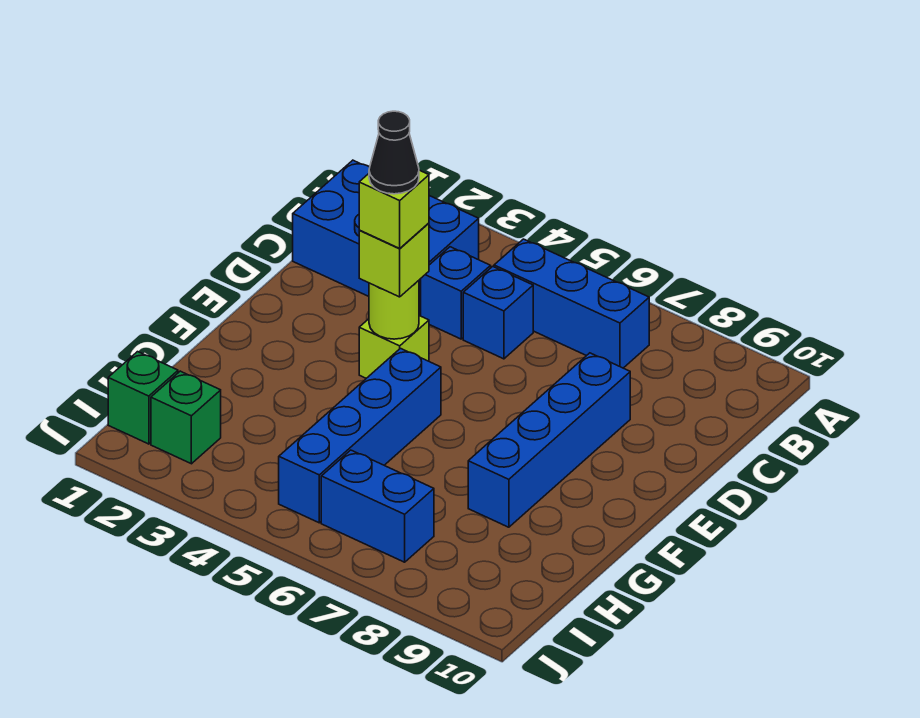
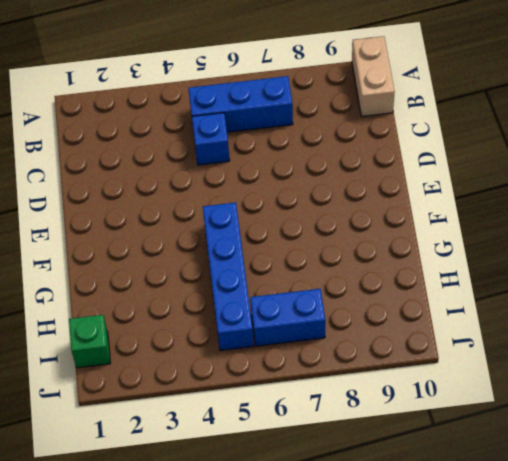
tan 1x2 brick [352,36,395,116] -> none
none -> blue 2x3 brick [293,160,479,316]
none -> blue 1x1 brick [421,247,491,339]
none -> blue 1x4 brick [468,353,630,527]

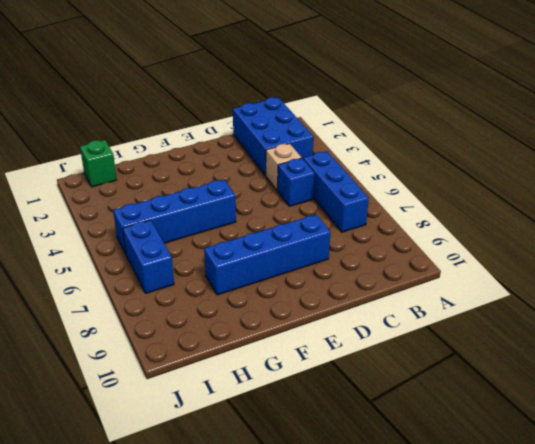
tan 1x1 brick [266,144,302,190] -> blue 1x1 brick [421,247,491,339]
none -> lime 1x1 brick [359,316,429,378]
none -> green 1x1 brick [151,371,221,464]
none -> lime 1x1 round brick [369,281,419,339]

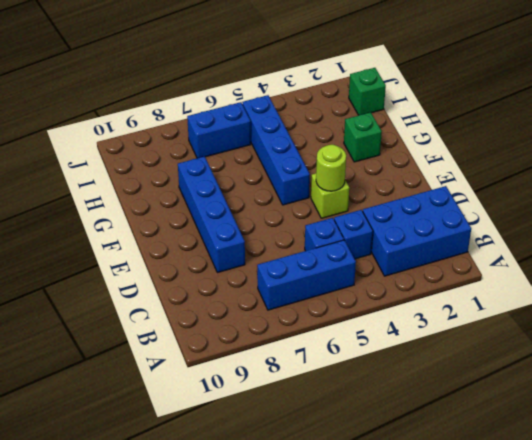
green 1x1 brick [344,112,382,162] -> green 1x1 brick moved to [151,371,221,464]
none -> lime 1x1 brick [359,223,429,297]
none -> lime 1x1 brick [359,170,429,248]
none -> black 1x1 cone [369,111,419,194]

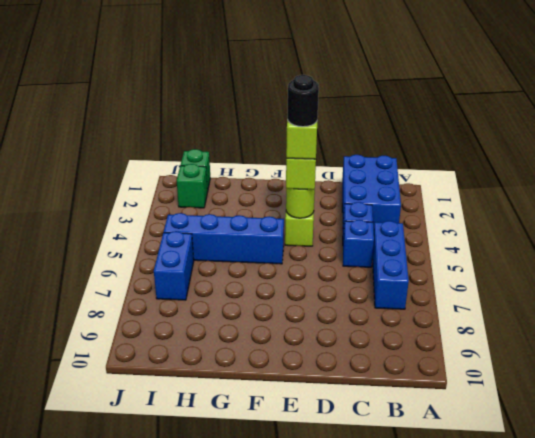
black 1x1 round brick [288,75,319,127] -> black 1x1 cone [369,111,419,194]
none -> blue 1x4 brick [468,353,630,527]

